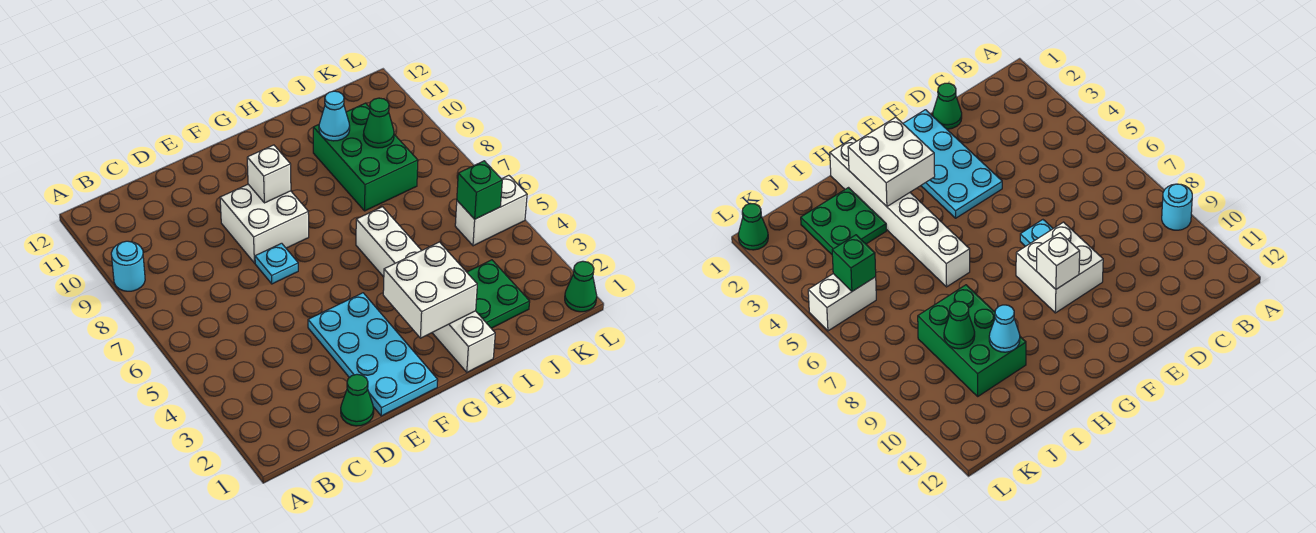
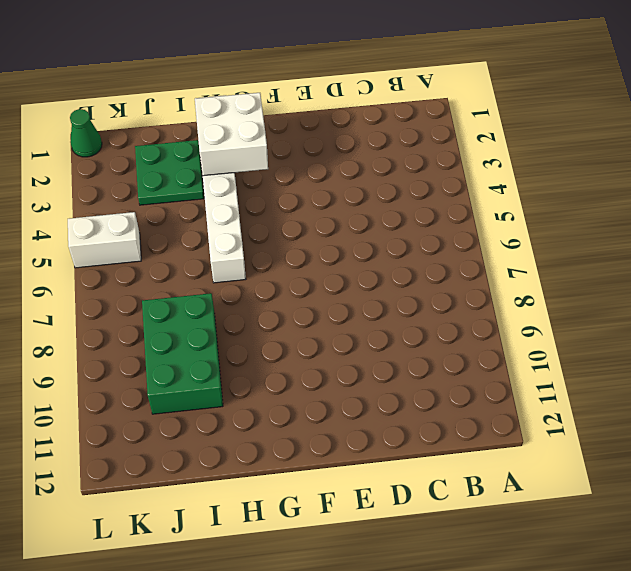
none -> cyan 1x1 round brick [111,241,145,291]
none -> green 1x1 cone [341,374,374,426]
none -> cyan 2x4 plate [308,293,438,416]

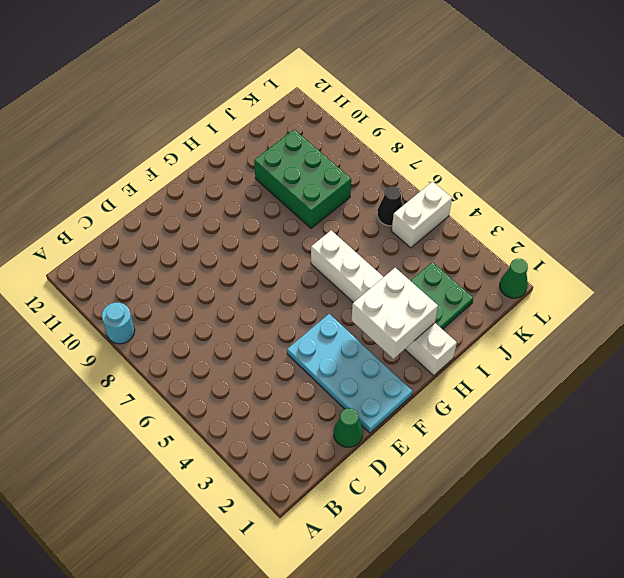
black 1x1 cone [377,186,403,226] -> none
none -> cyan 1x1 plate [255,243,298,284]
none -> white 2x2 brick [220,184,309,263]
none -> white 1x1 brick [247,145,291,203]

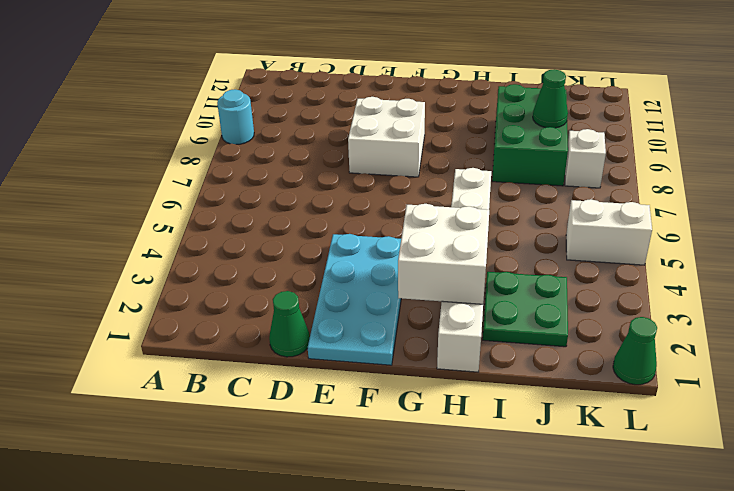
white 1x1 brick [565,129,606,188] -> white 1x1 brick moved to [247,145,291,203]
none -> cyan 1x1 plate [255,243,298,284]
none -> cyan 1x1 cone [319,91,350,141]
none -> green 1x1 brick [457,161,502,219]

